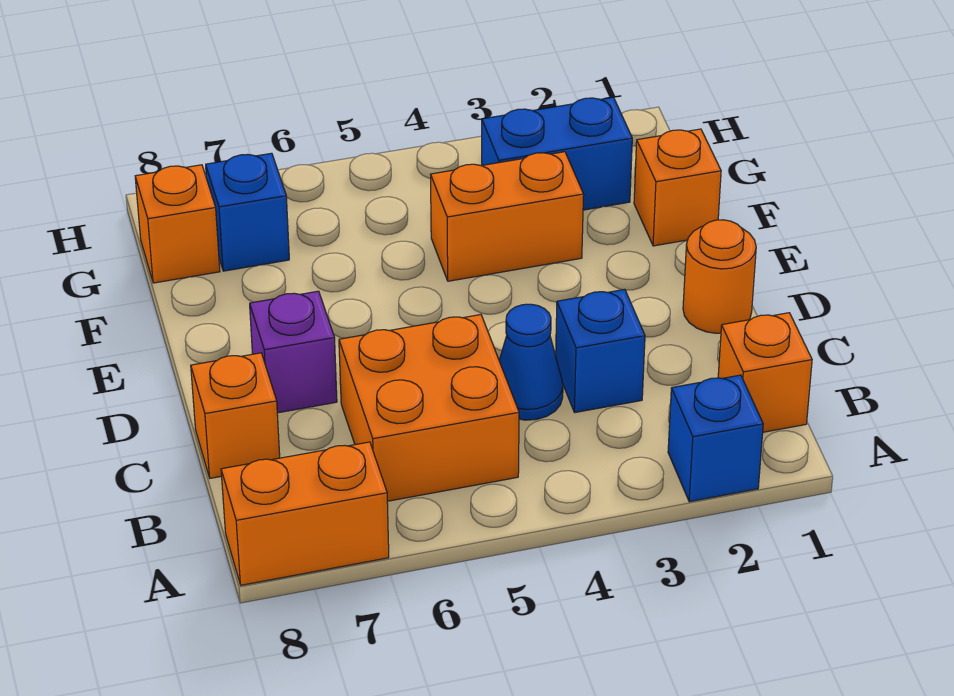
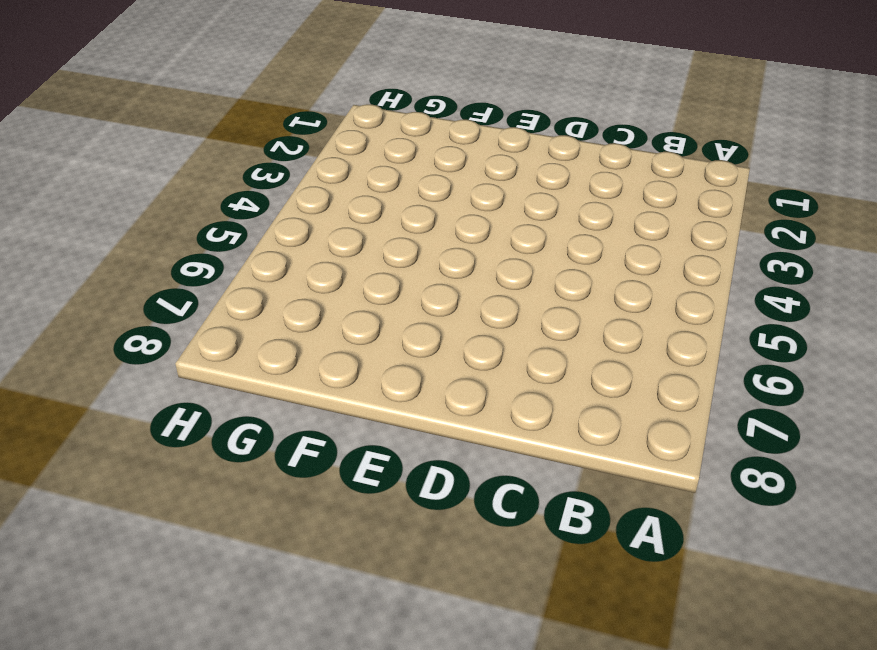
none -> blue 1x1 brick [668,375,763,502]
none -> orange 1x2 brick [221,442,389,585]
none -> orange 1x1 brick [718,313,812,432]

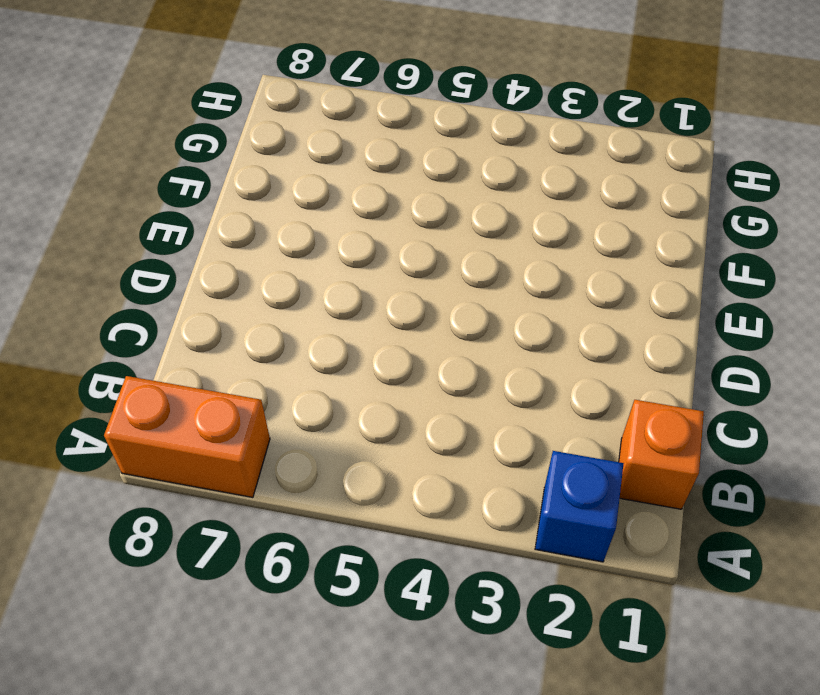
none -> orange 2x2 brick [339,315,519,501]
none -> blue 1x1 brick [556,289,645,412]
none -> blue 1x1 cone [499,304,563,420]

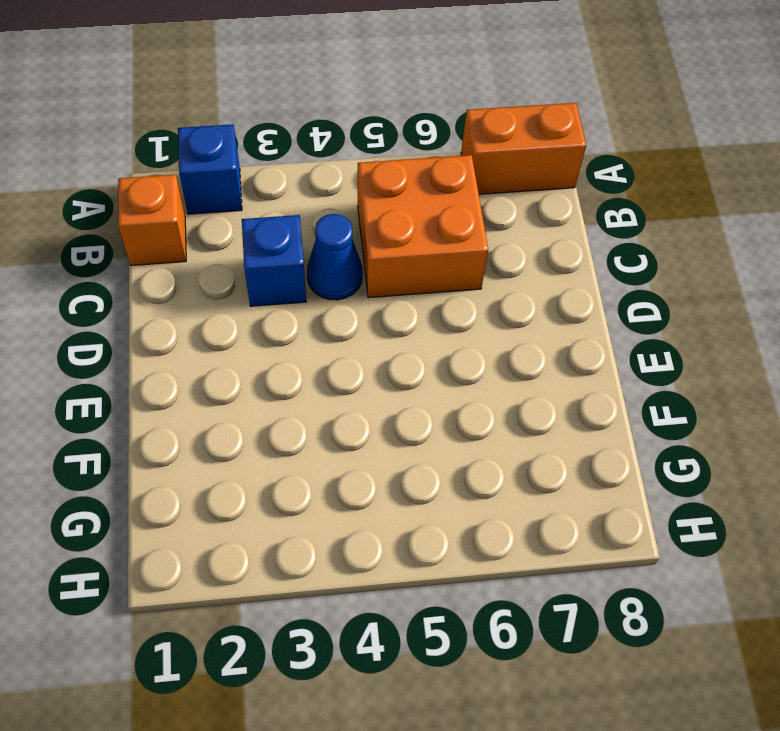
none -> orange 1x1 brick [191,353,280,478]
none -> orange 1x1 round brick [683,220,756,333]
none -> purple 1x1 brick [250,291,337,413]

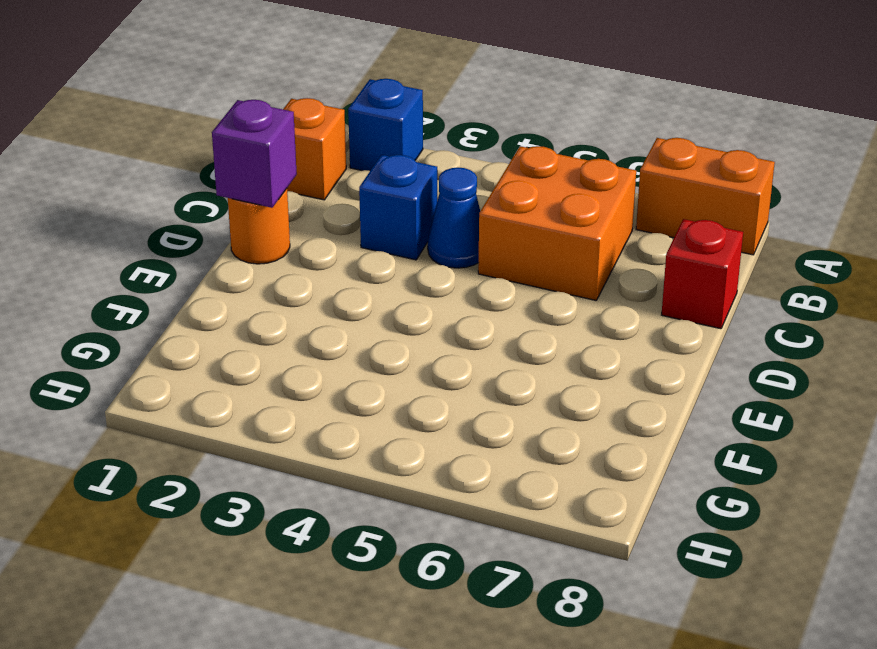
red 1x1 brick [661,219,743,329] -> orange 1x1 brick [191,353,280,478]
purple 1x1 brick [212,100,297,208] -> purple 1x1 brick moved to [250,291,337,413]
none -> orange 1x1 brick [634,129,721,246]
none -> orange 1x2 brick [431,152,584,281]
none -> blue 1x2 brick [482,97,632,210]

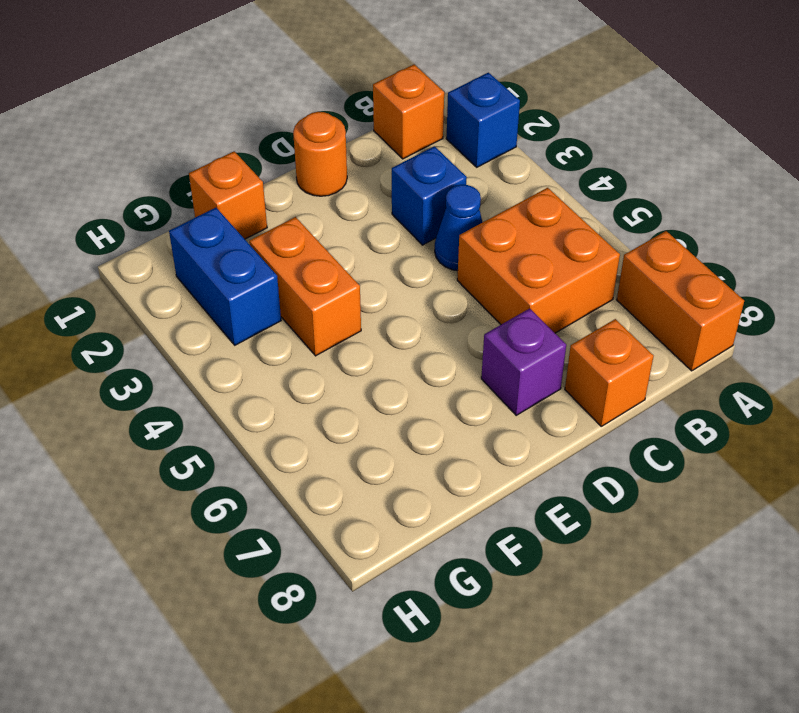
none -> blue 1x1 brick [206,153,289,271]
none -> orange 1x1 brick [135,165,220,283]

